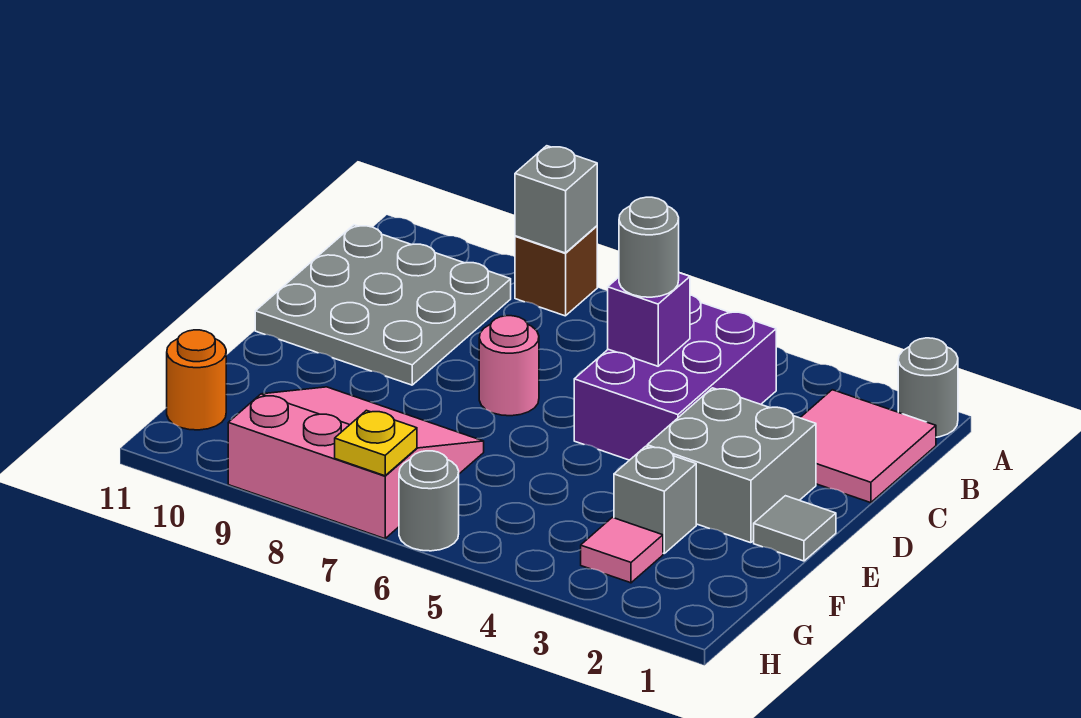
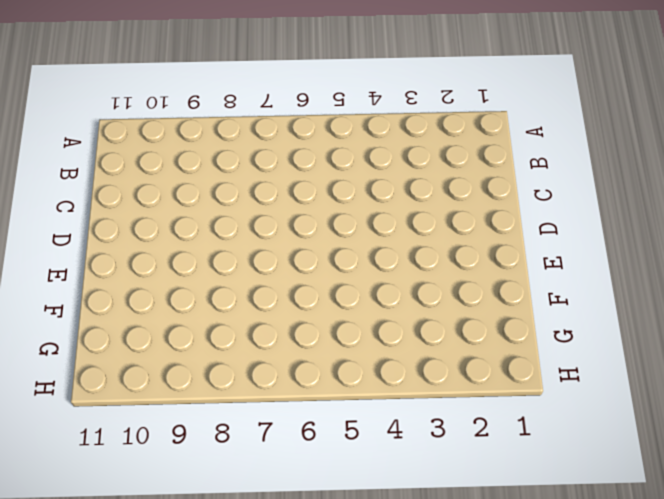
none -> grey 1x1 round brick [898,338,958,437]
none -> brown 1x1 brick [515,226,597,316]
none -> pink 2x2 tile [800,390,936,503]

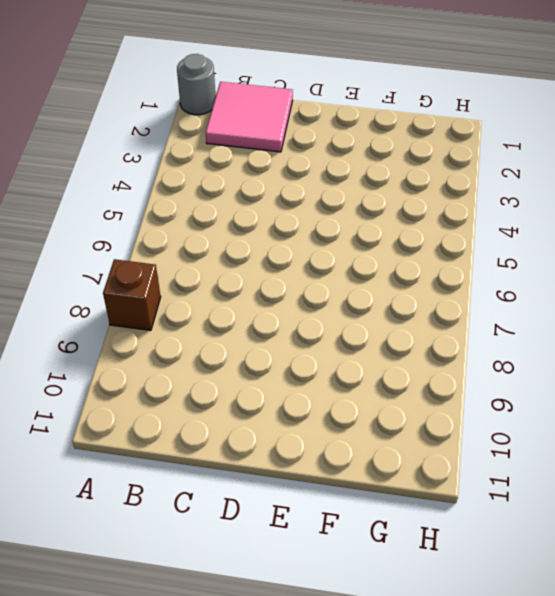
none -> purple 2x3 brick [574,295,776,460]
none -> grey 3x3 plate [255,225,511,385]
none -> grey 2x2 brick [647,388,816,543]

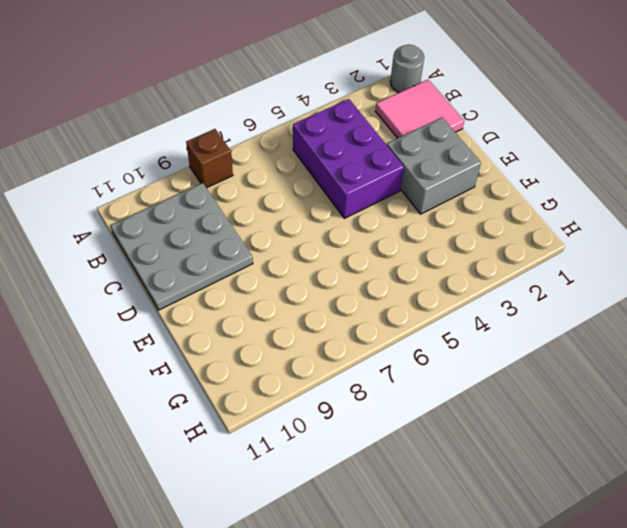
none -> pink 1x1 round brick [479,316,539,416]
none -> grey 1x1 tile [754,496,836,561]
none -> grey 1x1 brick [614,446,696,553]

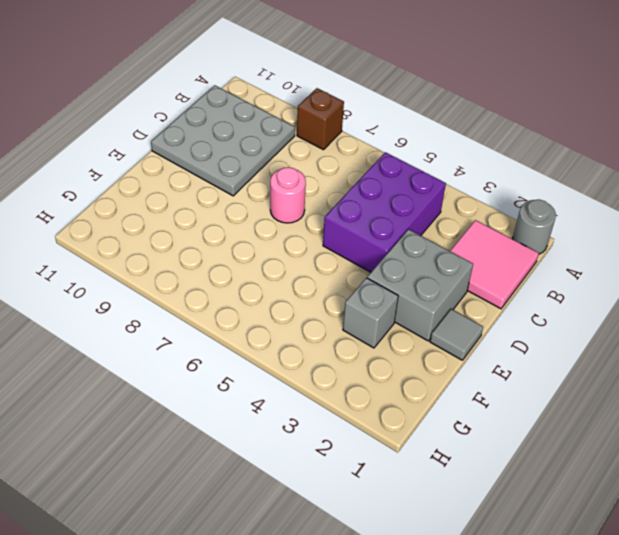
none -> pink 3x3 slope [228,387,484,539]
none -> pink 1x1 tile [581,517,663,583]
none -> orange 1x1 round brick [167,330,226,430]

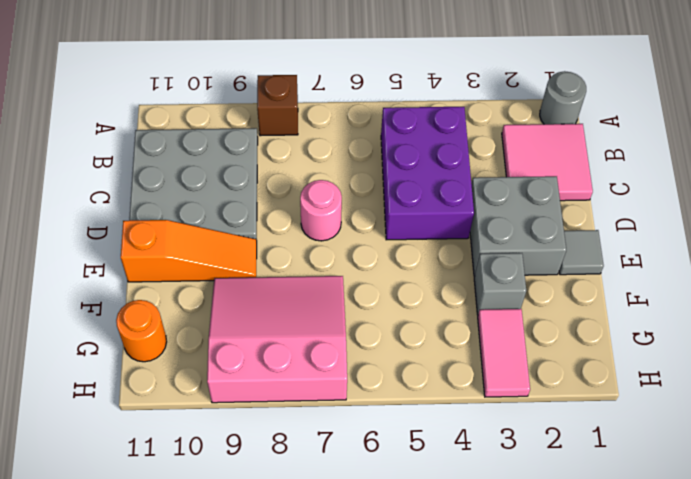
orange 1x3 slope [121,220,257,282] -> none
pink 1x2 tile [478,309,530,397] -> pink 1x1 tile [581,517,663,583]
none -> grey 1x1 round brick [399,451,459,551]
none -> grey 1x1 brick [515,146,597,253]
none -> purple 1x1 brick [608,273,690,366]

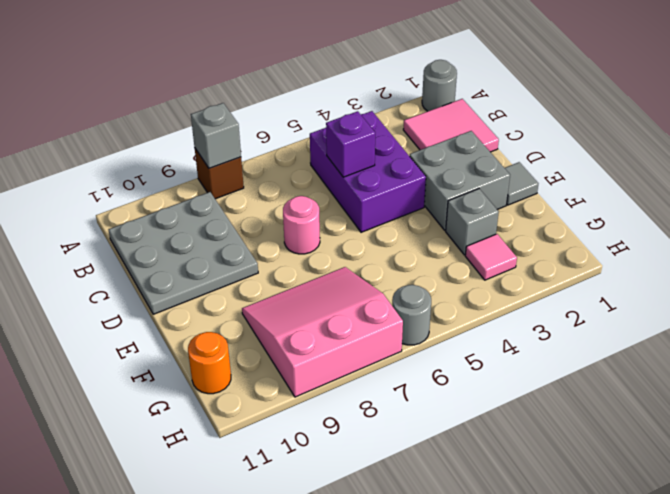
none -> yellow 1x1 plate [335,410,417,476]
none -> grey 1x1 round brick [619,197,679,297]

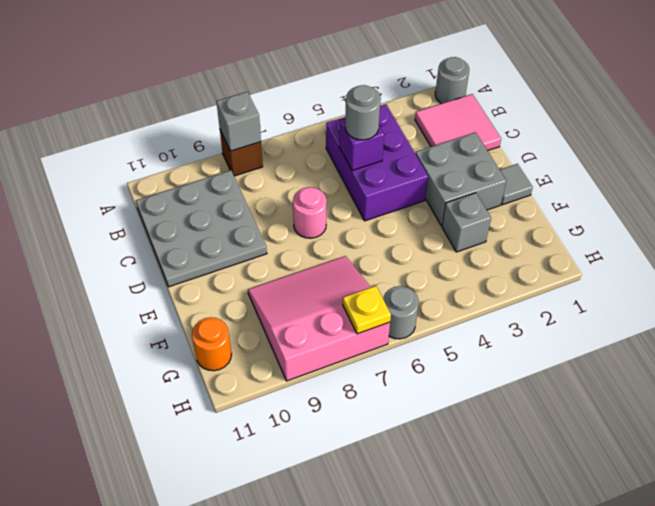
none -> pink 1x1 tile [581,517,663,583]

